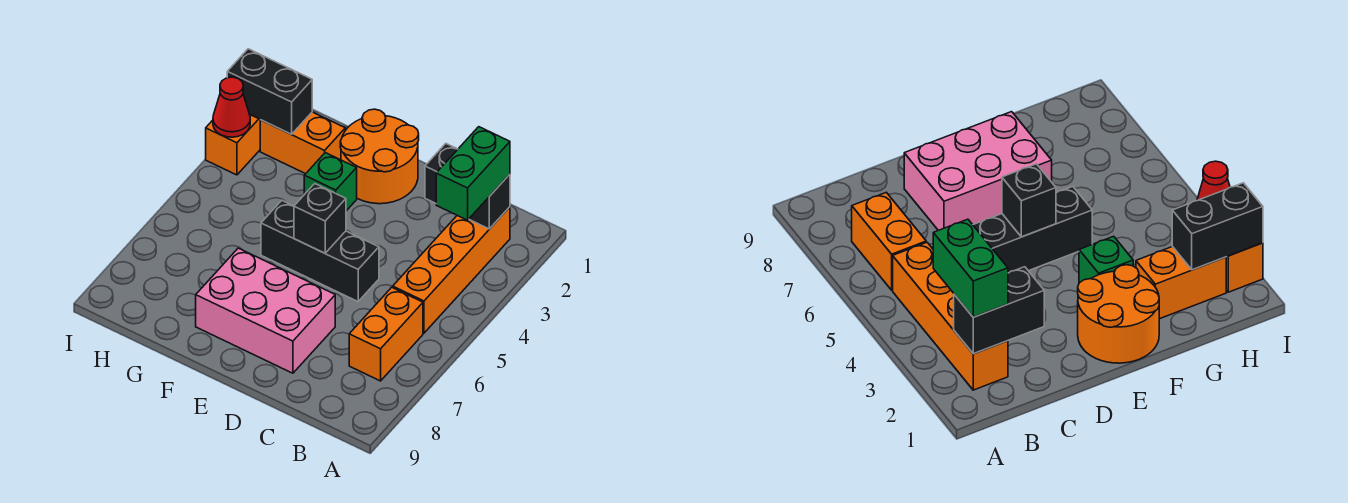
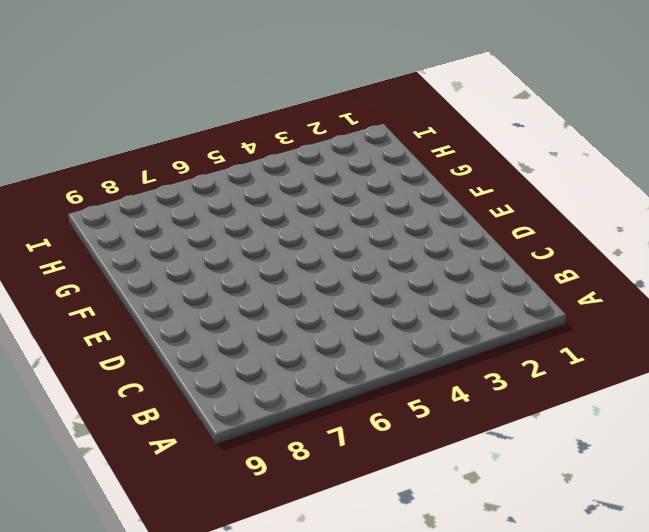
none -> orange 1x4 brick [393,207,510,333]
none -> orange 1x2 brick [349,287,423,381]
none -> black 1x3 brick [261,200,379,302]

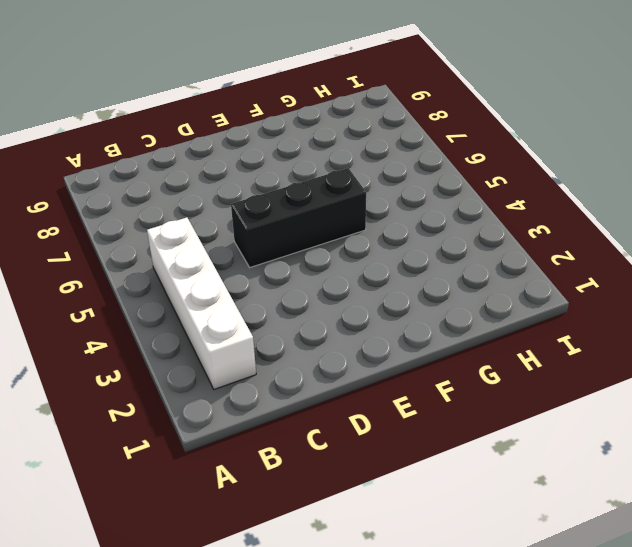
white 1x4 brick [147,218,256,389] -> orange 1x4 brick [393,207,510,333]
none -> orange 1x2 brick [349,287,423,381]
none -> pink 2x3 brick [196,248,335,373]
none -> orange 2x2 round brick [340,109,419,204]

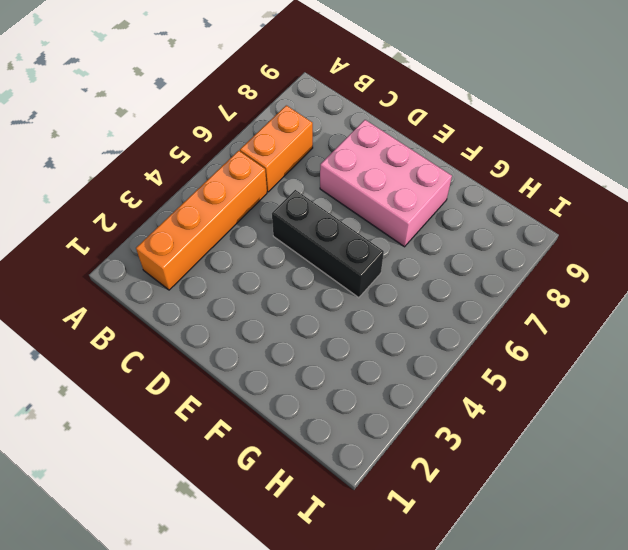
none -> orange 2x2 round brick [340,109,419,204]
none -> green 1x1 brick [304,153,357,211]
none -> orange 1x2 brick [260,112,345,174]

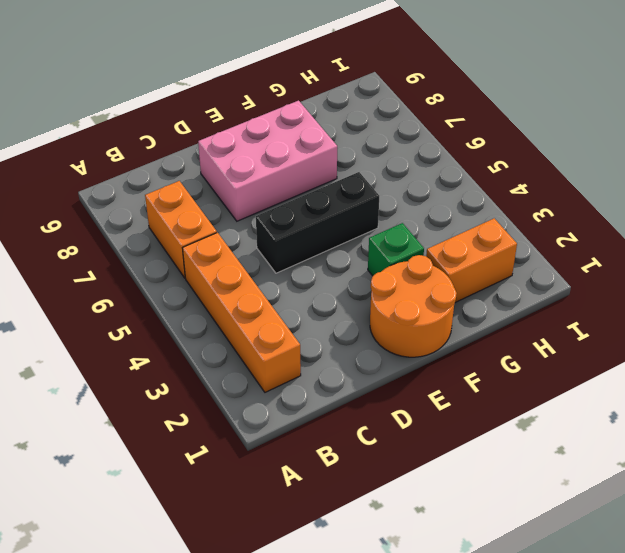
none -> orange 1x2 brick [206,115,260,175]
none -> black 1x2 brick [425,144,510,229]
none -> black 1x1 brick [294,184,346,253]

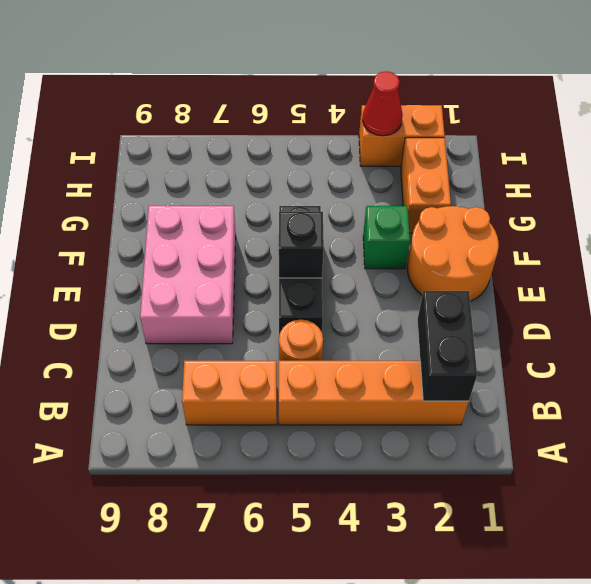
orange 1x1 round brick [279,320,323,361] -> none
none -> black 1x2 brick [227,49,312,134]
none -> green 1x2 brick [436,127,510,220]

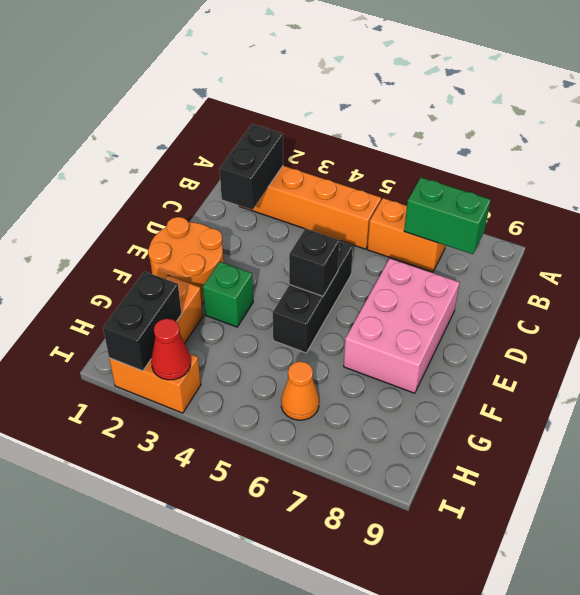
green 1x2 brick [404,177,491,254] -> green 1x2 brick moved to [436,127,510,220]
orange 1x1 cone [281,361,319,420] -> none

